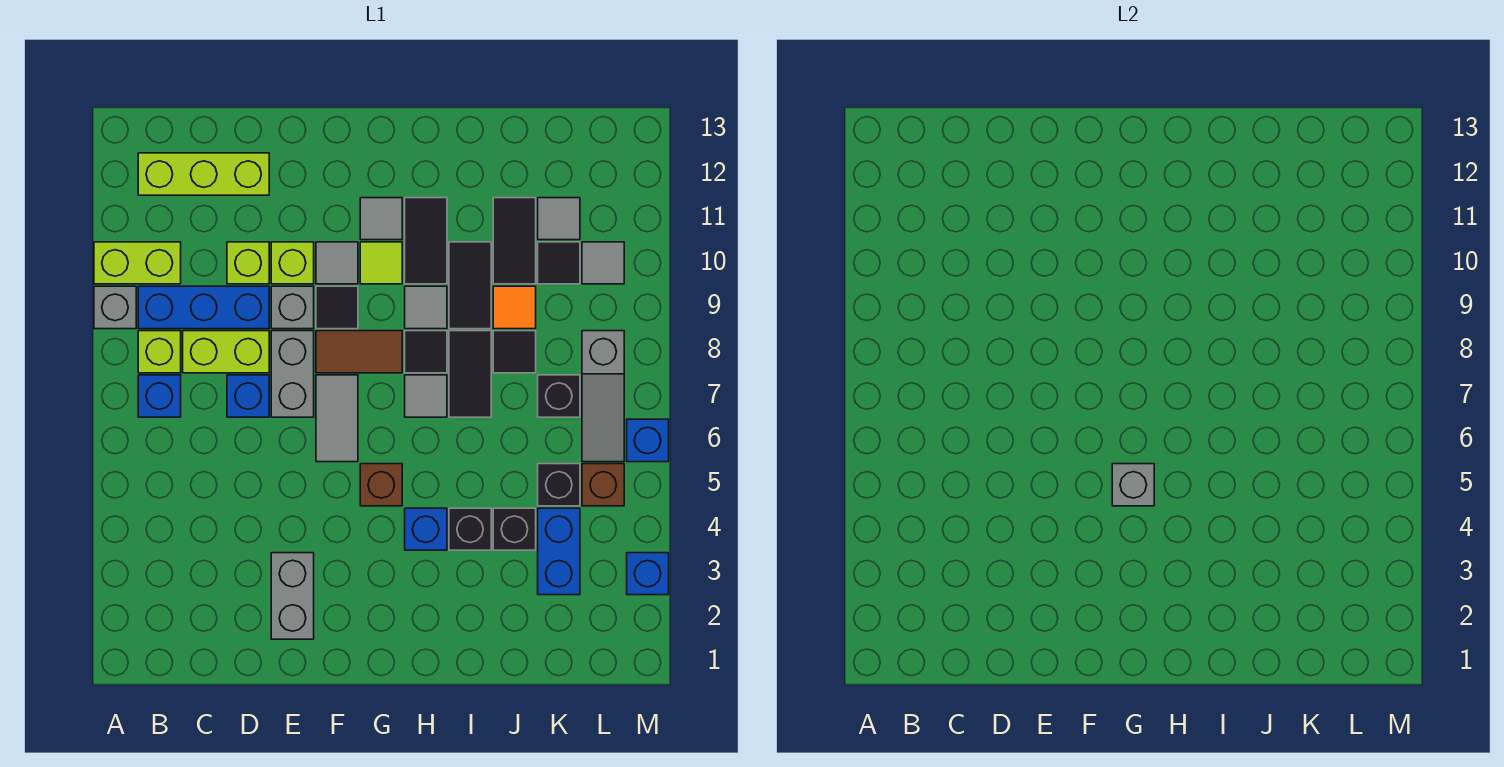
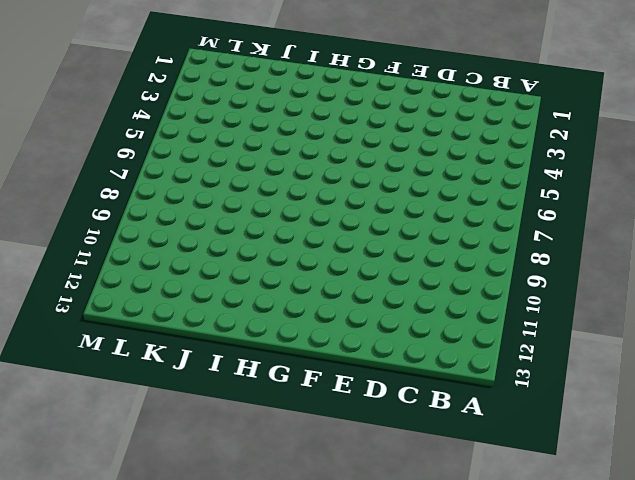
none -> grey 1x1 brick [94,286,136,329]
none -> lime 1x2 brick [94,242,181,284]
none -> blue 1x1 brick [138,375,181,417]
none -> lime 1x1 brick [138,331,181,373]

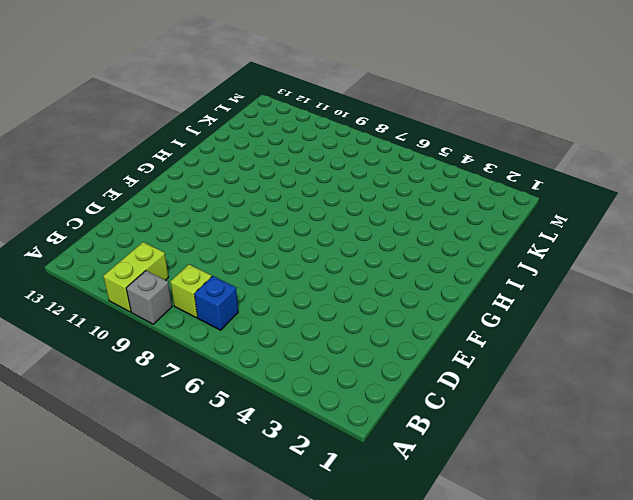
none -> blue 1x3 brick [138,286,269,329]
none -> lime 1x3 brick [138,153,269,195]
none -> lime 1x2 brick [183,331,269,373]
none -> blue 1x1 brick [227,375,269,417]

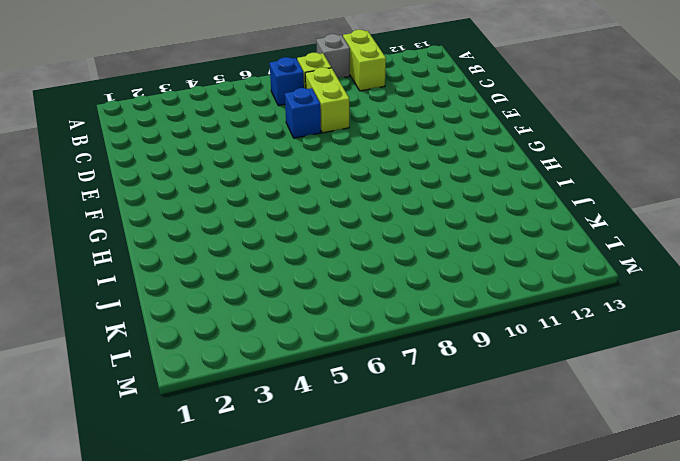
none -> blue 1x3 brick [138,286,269,329]
none -> lime 1x3 brick [138,153,269,195]
none -> lime 1x1 brick [227,242,269,284]
none -> grey 1x2 brick [271,553,314,639]

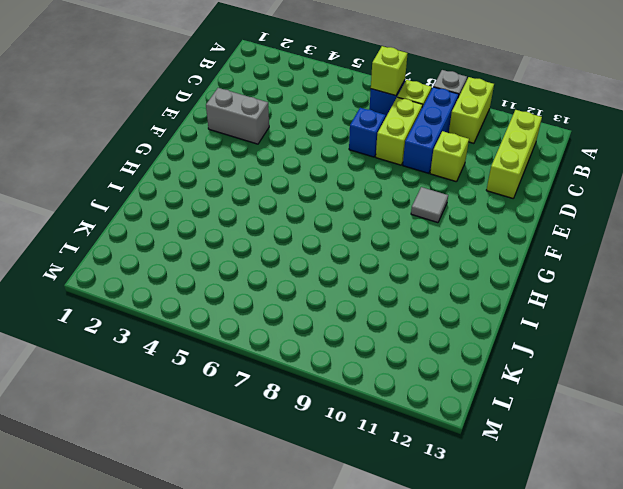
lime 1x1 brick [371,46,408,96] -> lime 1x1 brick moved to [271,242,314,284]
none -> grey 1x2 brick [271,331,314,417]
none -> grey 1x1 brick [271,286,314,329]
none -> grey 1x2 tile [316,375,358,462]
none -> brown 1x2 tile [316,331,402,373]

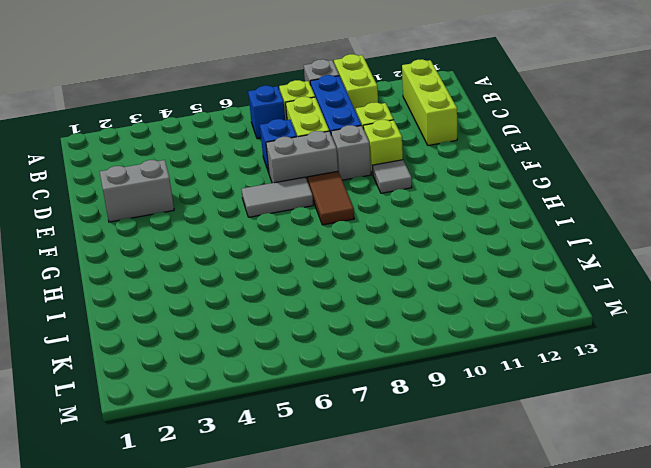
none -> black 1x1 tile [316,286,358,329]
none -> brown 1x1 brick [360,464,402,506]
none -> lime 1x1 tile [360,242,402,284]
none -> grey 1x1 tile [360,198,402,240]

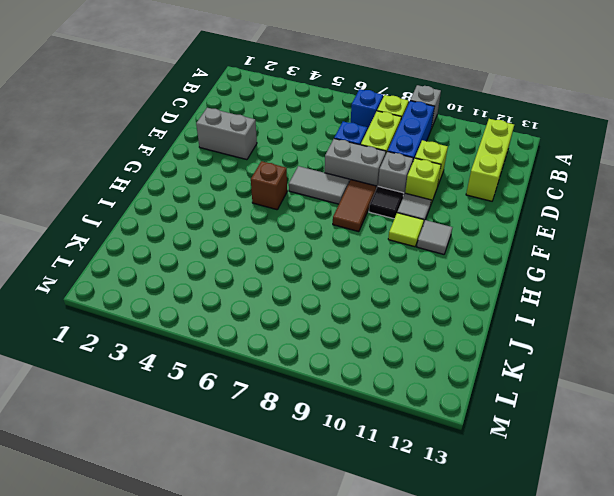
none -> lime 1x2 brick [94,242,181,284]
none -> blue 1x1 brick [405,508,447,550]
none -> grey 1x1 tile [405,375,447,417]
none -> black 1x1 tile [405,331,447,373]

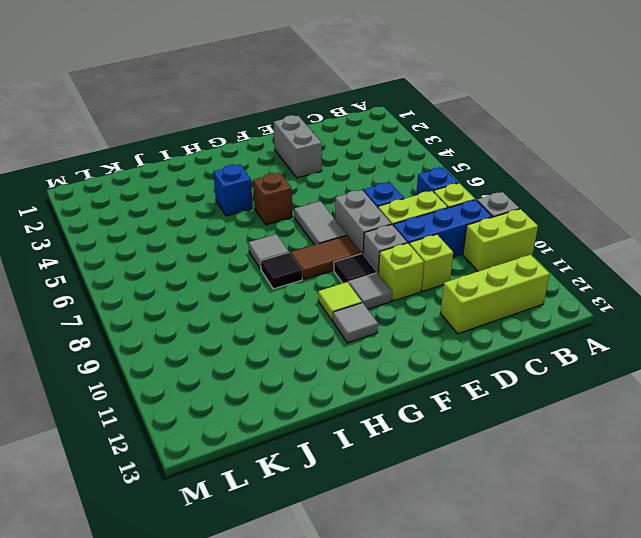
none -> grey 1x1 tile [405,286,447,329]
none -> black 1x2 tile [405,198,447,284]
none -> black 1x1 brick [449,508,491,550]
none -> black 1x2 tile [449,331,491,417]

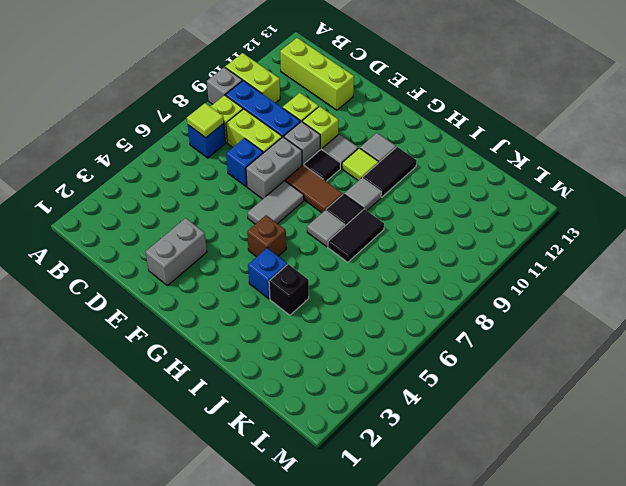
lime 1x1 tile [187,103,224,138] -> none
none -> black 1x2 tile [449,242,491,329]
none -> black 1x1 brick [493,508,536,550]
none -> black 1x1 tile [493,331,536,373]
none -> orange 1x1 tile [493,286,536,329]

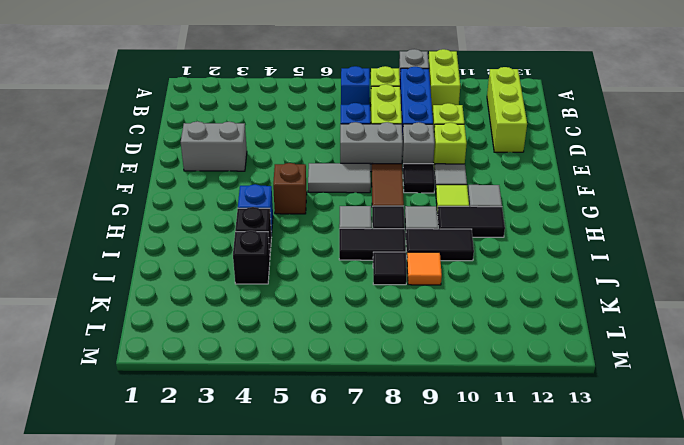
none -> black 1x2 tile [493,198,536,284]
none -> blue 1x2 brick [538,508,580,595]
none -> black 1x1 brick [538,464,580,506]
none -> black 1x1 brick [538,375,580,417]

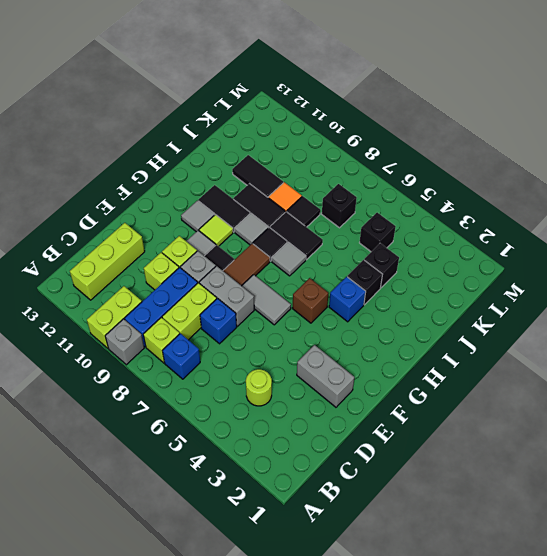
lime 1x1 round brick [246,369,272,406] -> none
none -> blue 1x2 brick [538,508,580,595]
none -> black 1x1 tile [538,242,580,284]
none -> grey 1x1 tile [538,198,580,240]
none -> brown 1x1 brick [582,464,624,506]

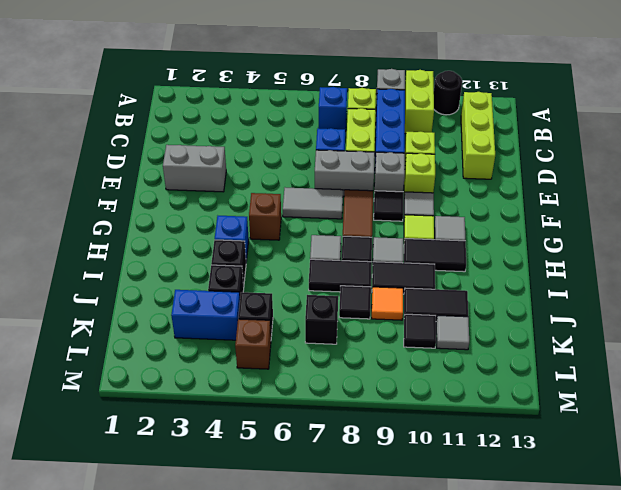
black 1x1 round brick [434,71,462,115] -> none
none -> grey 1x3 slope [582,331,624,462]
none -> grey 1x1 tile [582,242,624,284]
none -> blue 1x1 brick [627,553,669,595]
none -> blue 1x1 brick [627,419,669,462]

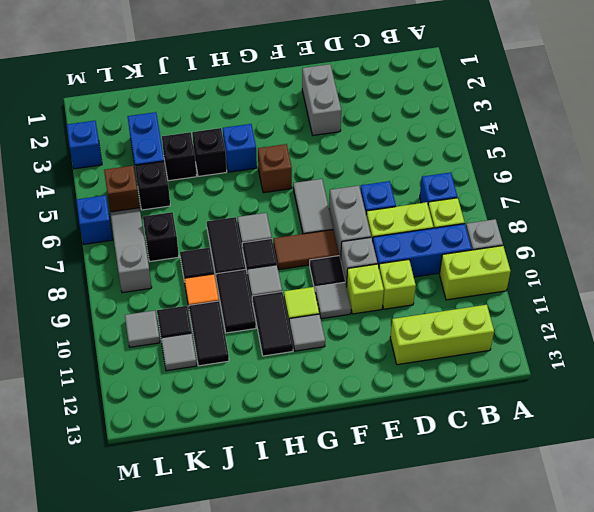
none -> grey 1x1 brick [1112,464,1154,506]

